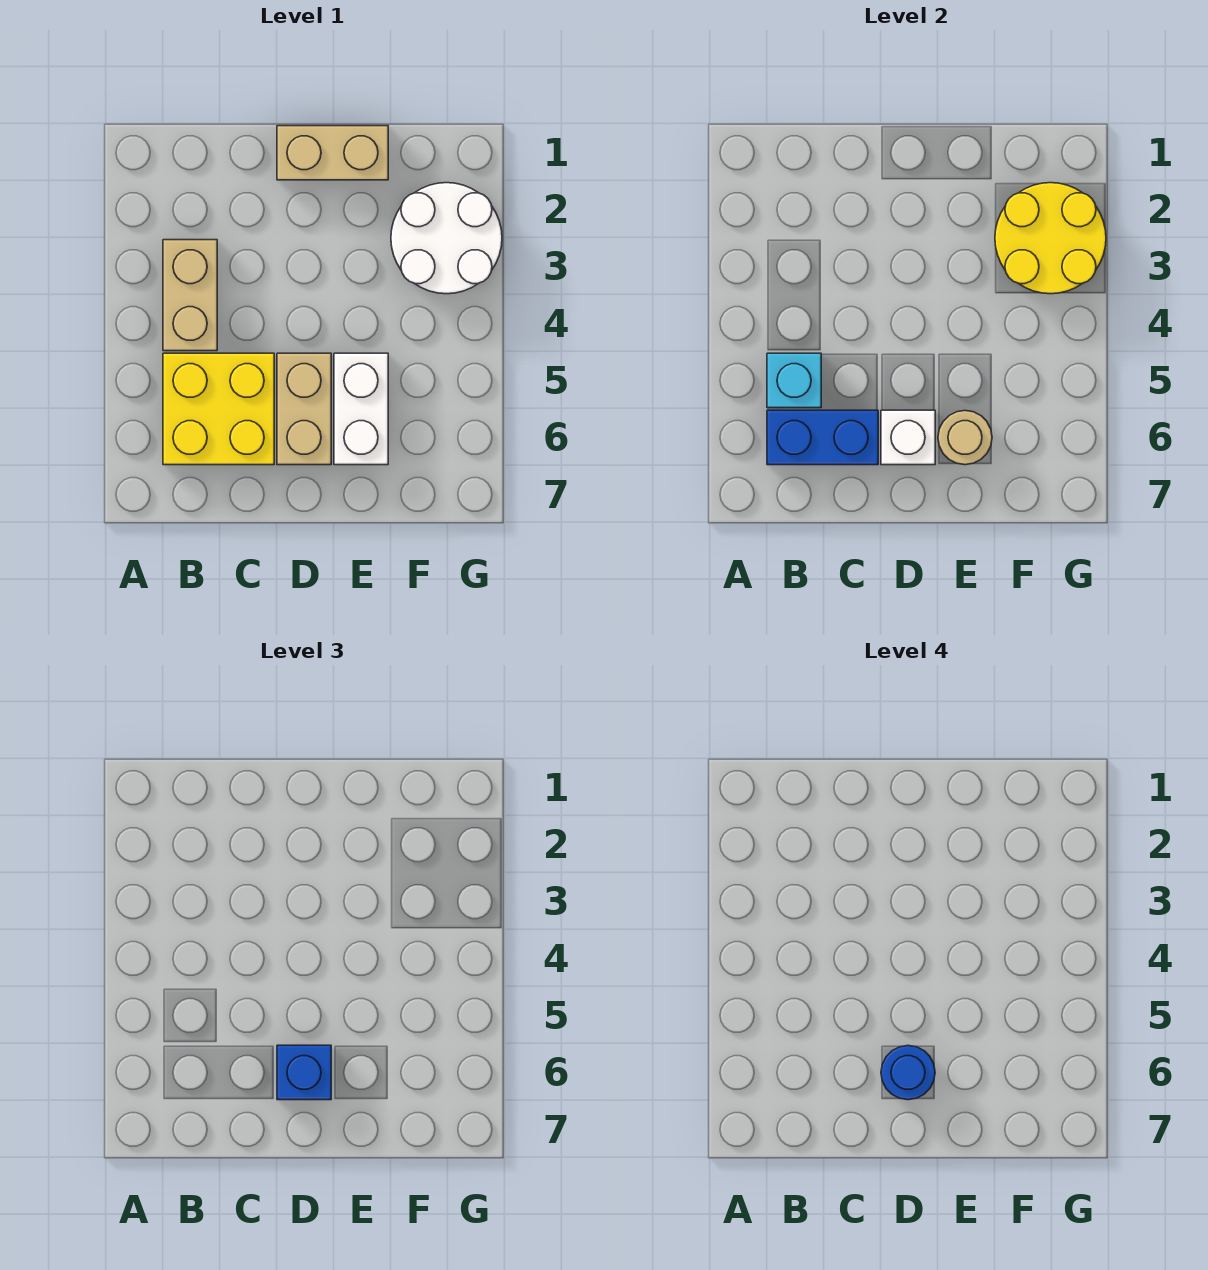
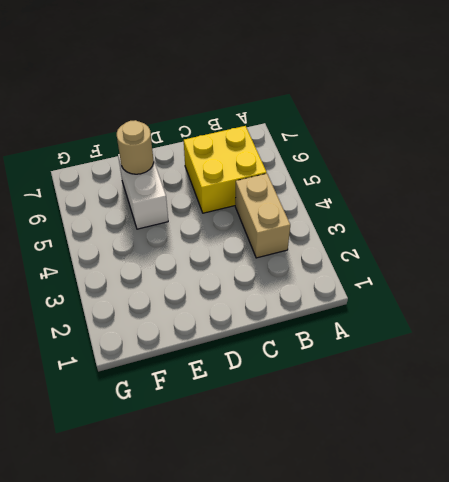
none -> tan 1x2 brick [277,126,388,180]
none -> tan 1x2 brick [277,353,331,465]
none -> white 2x2 round brick [391,183,502,294]

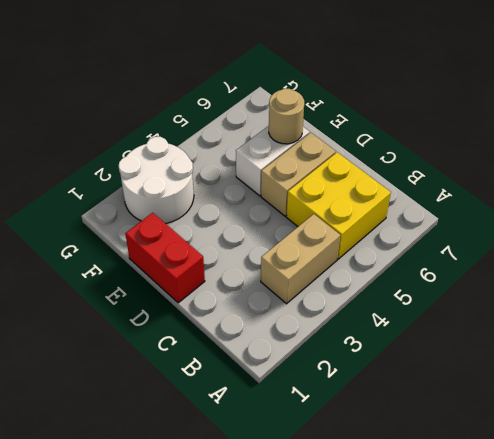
red 1x2 brick [125,213,205,303] -> tan 1x2 brick [277,126,388,180]
none -> cyan 1x1 brick [767,353,821,408]
none -> blue 1x2 brick [767,410,878,465]
none -> white 1x1 brick [881,410,935,465]

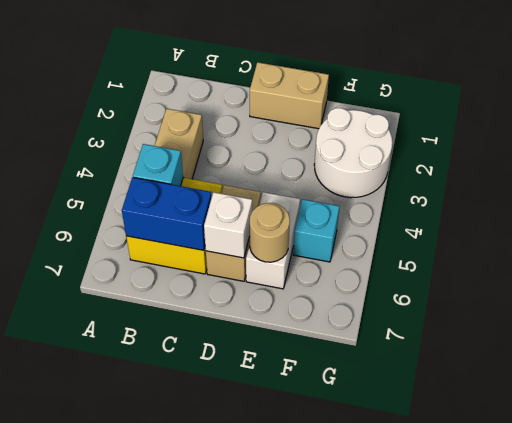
cyan 1x1 brick [293,199,339,262] -> none
none -> yellow 2x2 round brick [995,183,1106,294]
none -> blue 1x1 brick [277,1045,331,1100]
none -> blue 1x1 round brick [881,1046,935,1100]

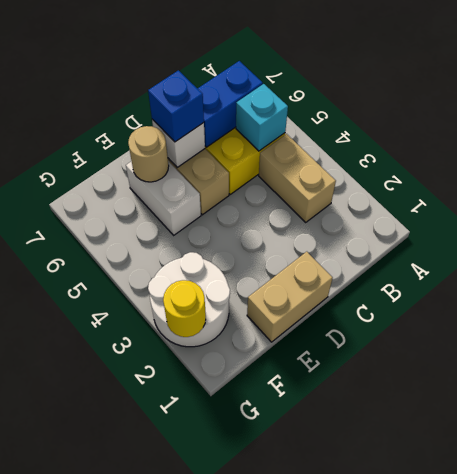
yellow 1x1 round brick [163,280,206,337] -> yellow 2x2 round brick [995,183,1106,294]
none -> blue 1x1 round brick [881,1046,935,1100]

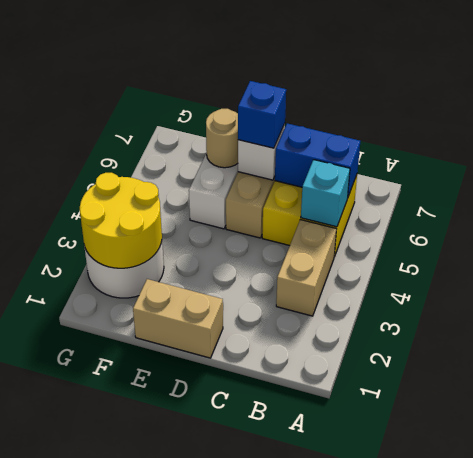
none -> blue 1x1 round brick [881,1046,935,1100]

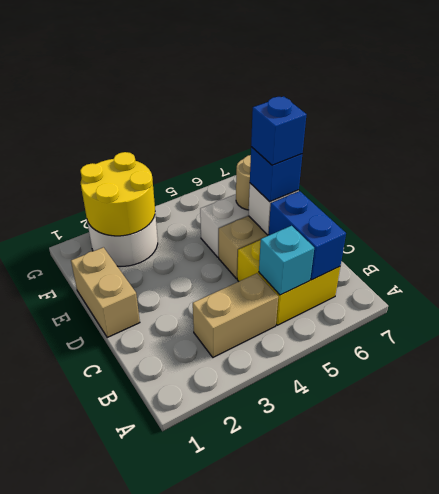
blue 1x1 brick [251,96,307,165] -> blue 1x1 round brick [881,1046,935,1100]

